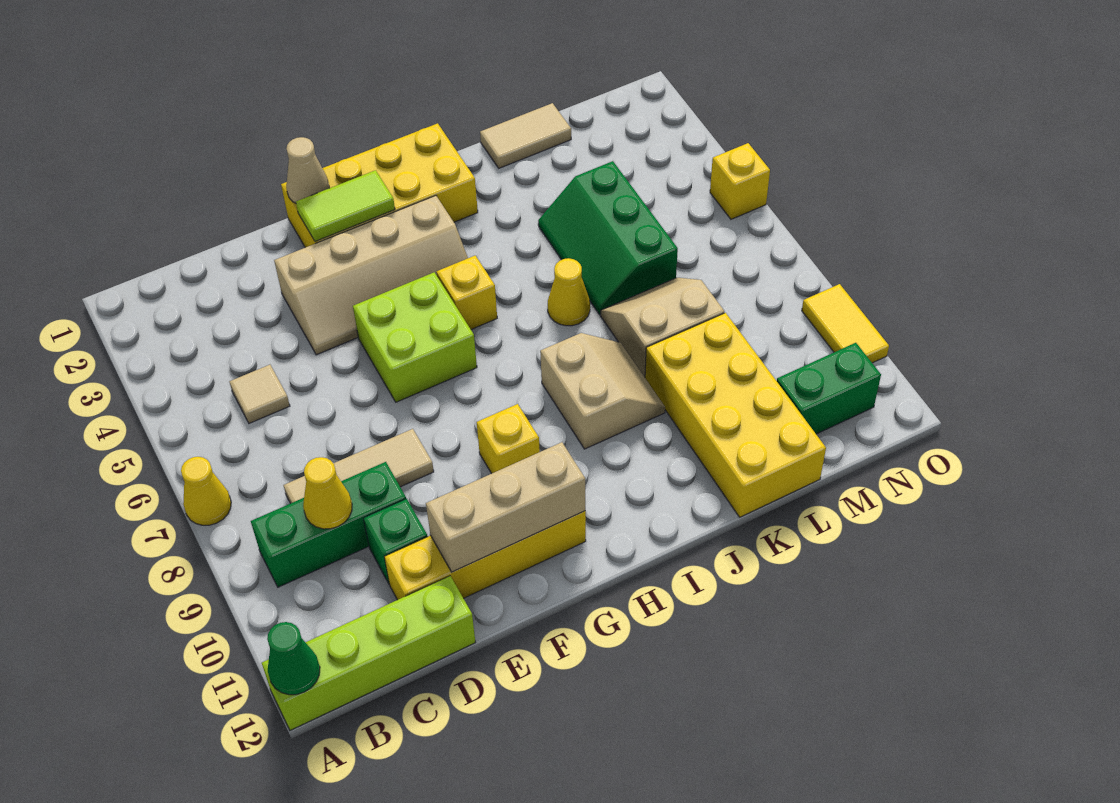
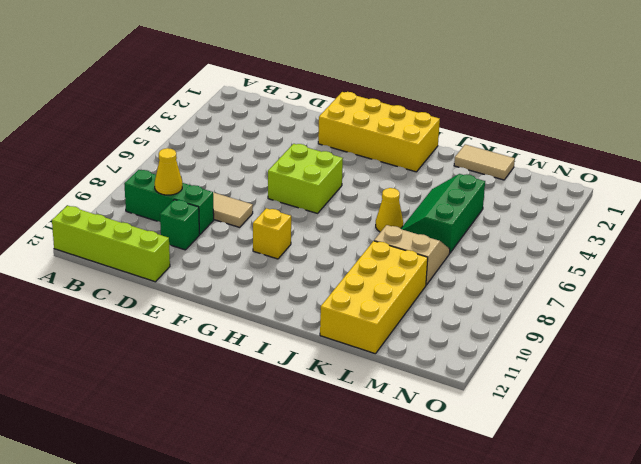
none -> yellow 1x1 cone [181,457,231,525]
none -> tan 1x1 tile [229,365,290,423]
none -> yellow 1x4 brick [384,511,586,600]

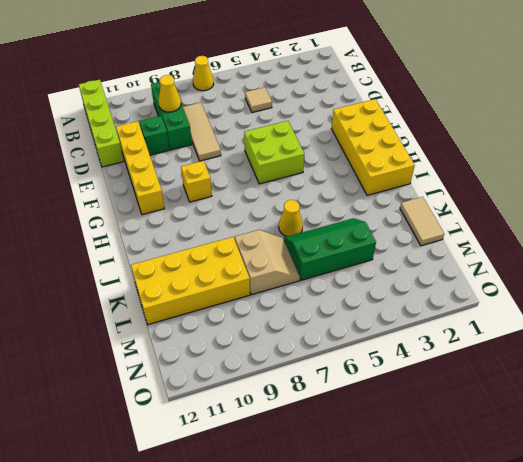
none -> tan 2x4 slope [274,196,468,355]
none -> yellow 1x1 brick [436,256,497,329]
none -> tan 2x2 slope [540,333,665,449]

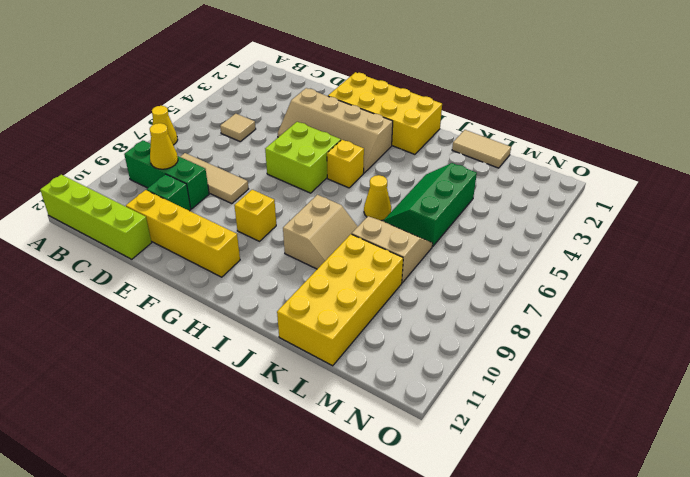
none -> green 1x2 brick [777,343,881,434]
none -> yellow 1x1 brick [710,143,770,219]
none -> yellow 1x2 tile [802,284,889,363]

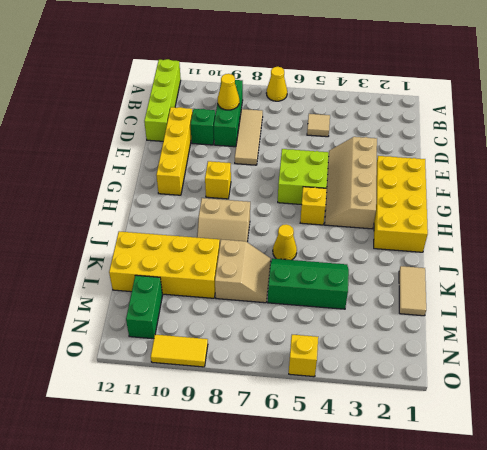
none -> green 1x1 cone [267,622,320,695]
none -> tan 1x3 brick [426,442,585,572]
none -> tan 1x1 cone [286,137,329,203]

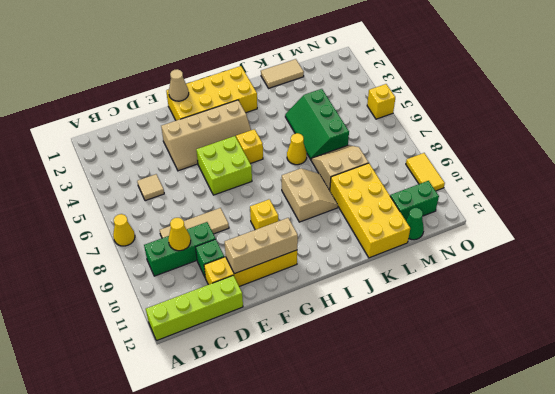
green 1x1 cone [406,208,424,240] -> green 1x1 cone moved to [267,622,320,695]
none -> lime 1x2 tile [296,170,395,242]

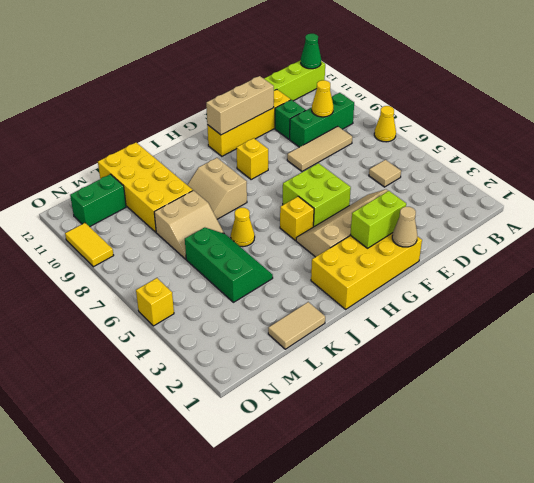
lime 1x2 brick [350,191,406,248] -> lime 1x2 tile [296,170,395,242]

